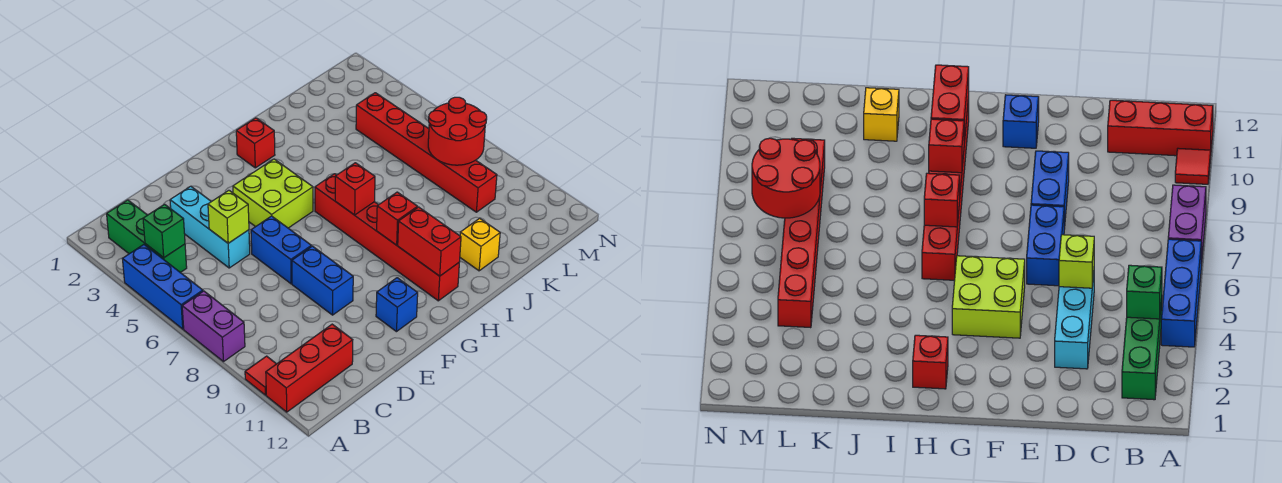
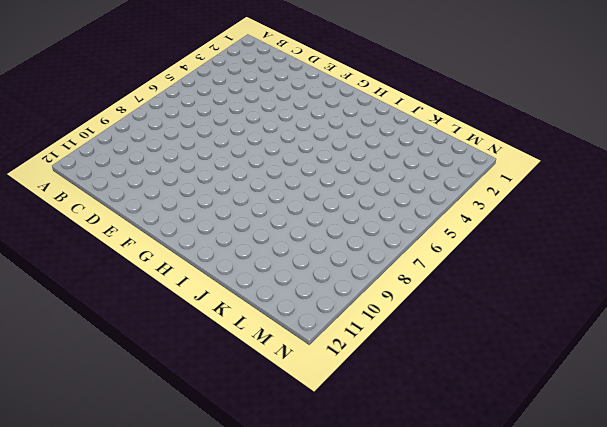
none -> blue 1x3 brick [123,245,203,329]
none -> purple 1x2 brick [182,291,245,362]
none -> red 1x1 tile [245,356,276,395]

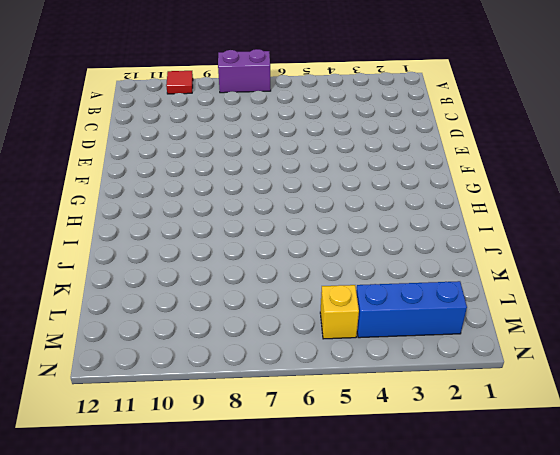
blue 1x3 brick [356,281,467,338] -> blue 1x3 brick moved to [123,245,203,329]
yellow 1x1 brick [320,285,359,339] -> yellow 1x1 brick moved to [460,218,500,271]
none -> red 1x3 brick [266,324,353,412]
none -> green 1x3 brick [107,200,187,273]
none -> cyan 1x3 brick [170,186,250,268]

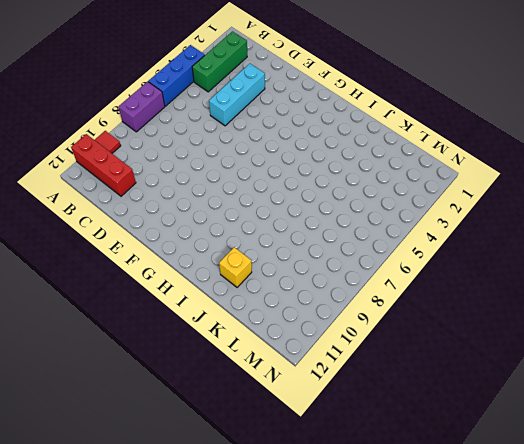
none -> blue 1x2 brick [251,216,311,284]
none -> blue 1x2 brick [292,246,353,315]
none -> lime 2x2 brick [233,159,313,228]

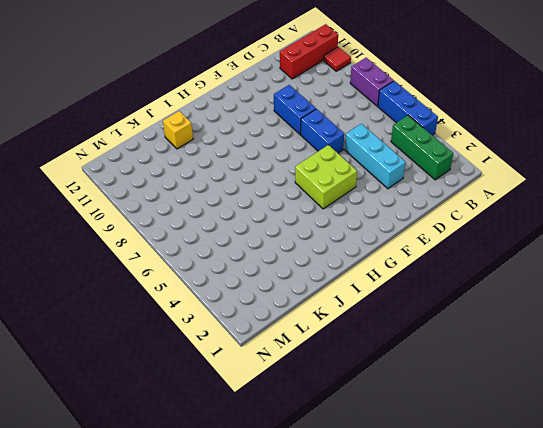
none -> blue 1x1 brick [376,278,418,332]
none -> red 1x1 brick [236,118,275,168]
none -> red 1x6 brick [315,174,459,301]

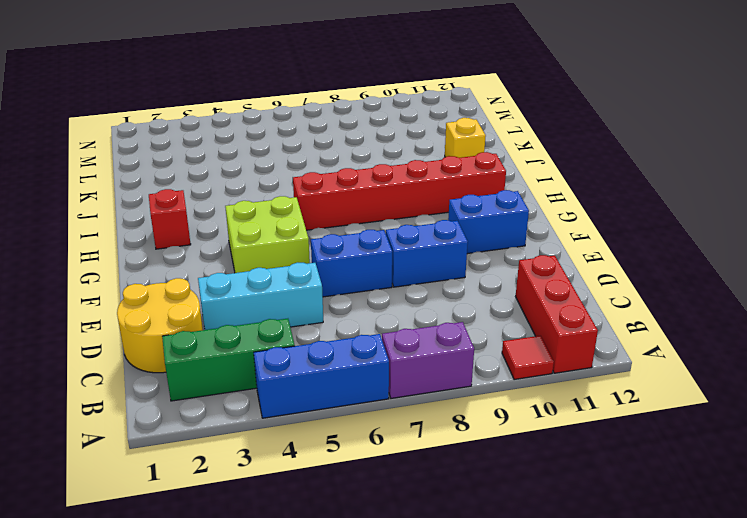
yellow 2x2 round brick [117,278,203,373] -> none
blue 1x2 brick [448,190,529,254] -> blue 1x1 brick [376,278,418,332]
none -> red 1x6 brick [356,93,497,212]
none -> green 1x1 brick [143,204,185,258]
none -> lime 1x1 brick [208,190,249,243]

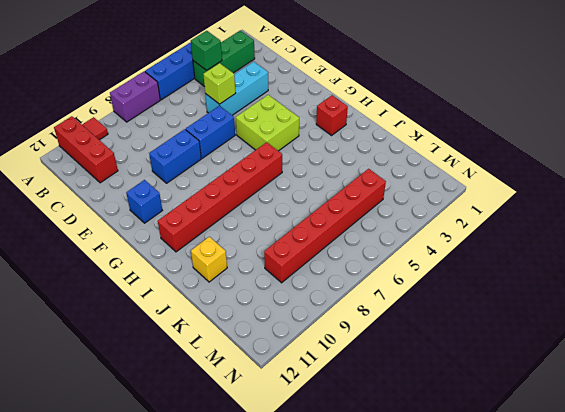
none -> red 1x1 brick [335,163,375,215]
none -> red 1x1 brick [377,192,418,245]
none -> red 1x2 brick [398,207,461,276]

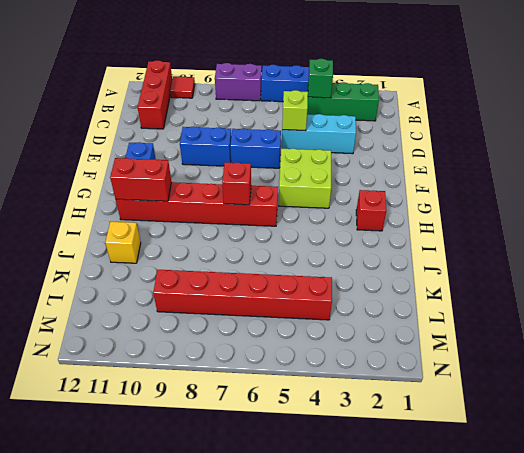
none -> red 1x1 brick [377,192,418,245]
none -> red 2x2 round brick [428,97,487,165]

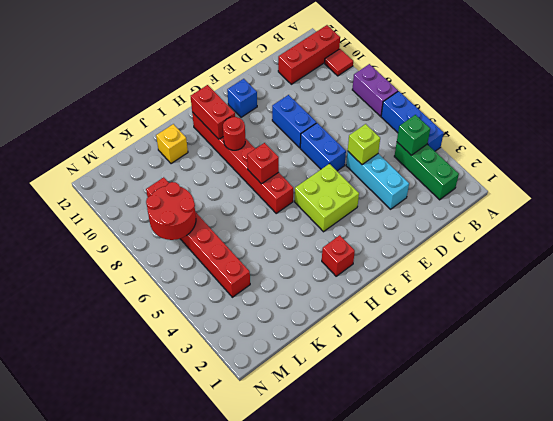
red 1x1 round brick [223,117,245,150] -> red 1x1 brick [377,192,418,245]

